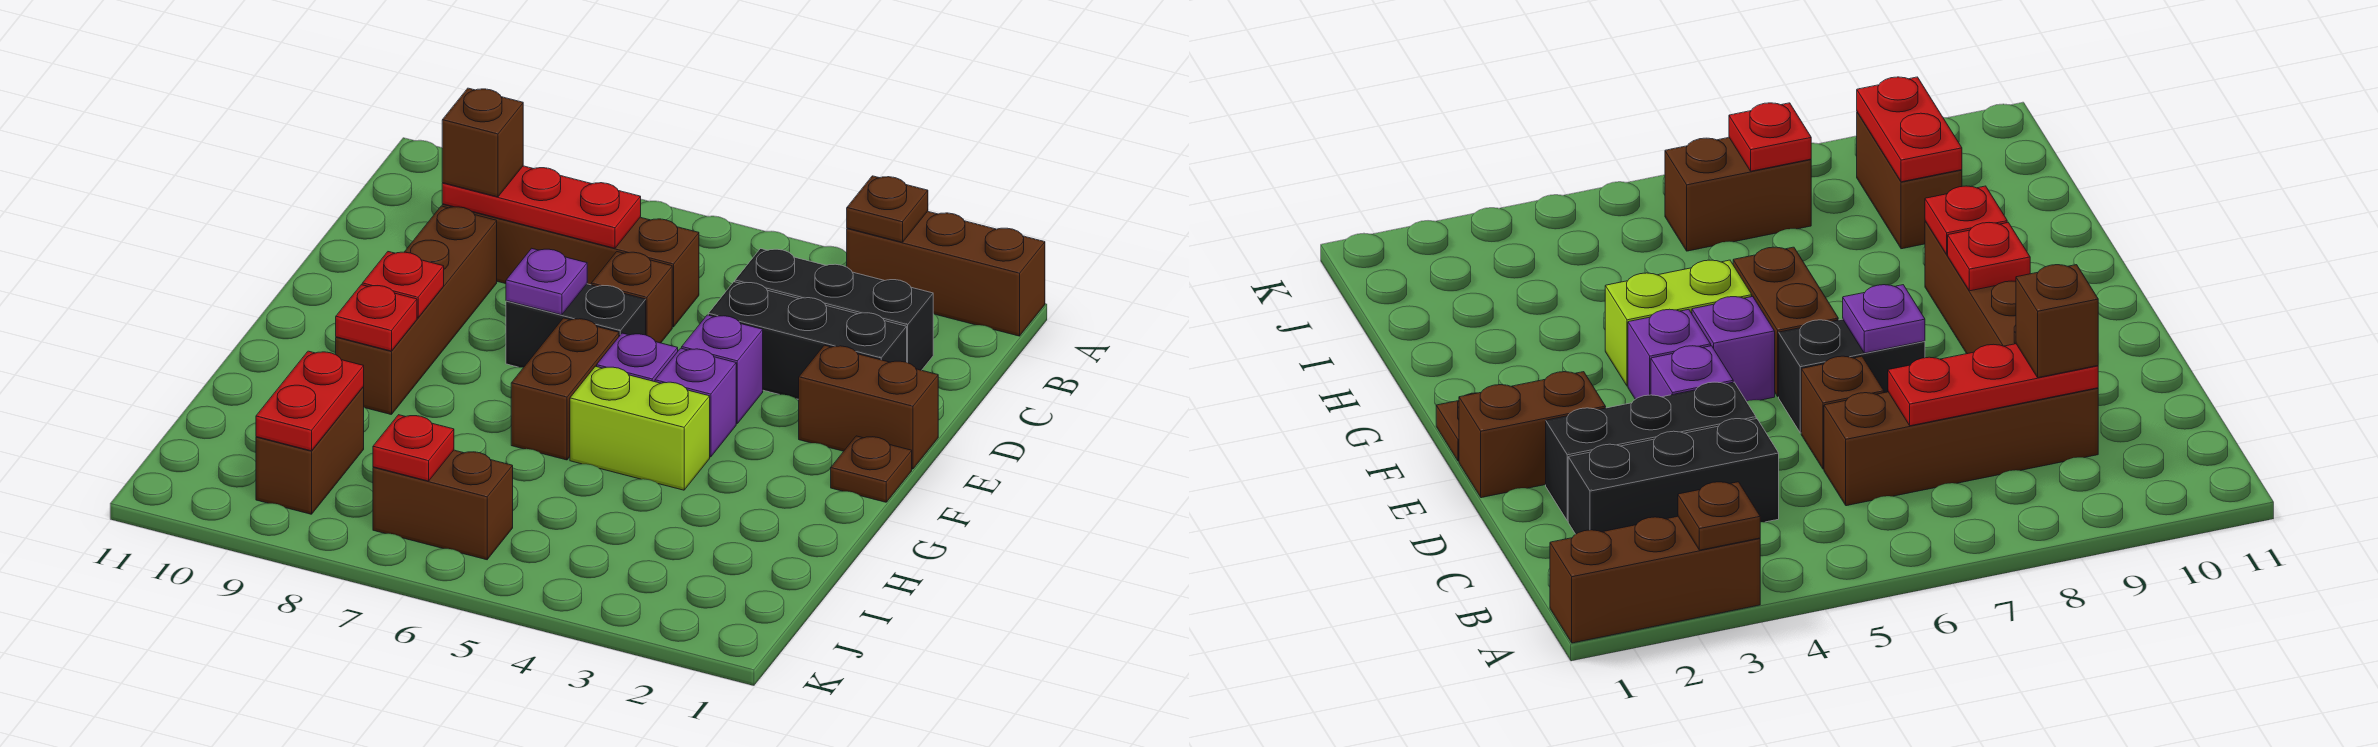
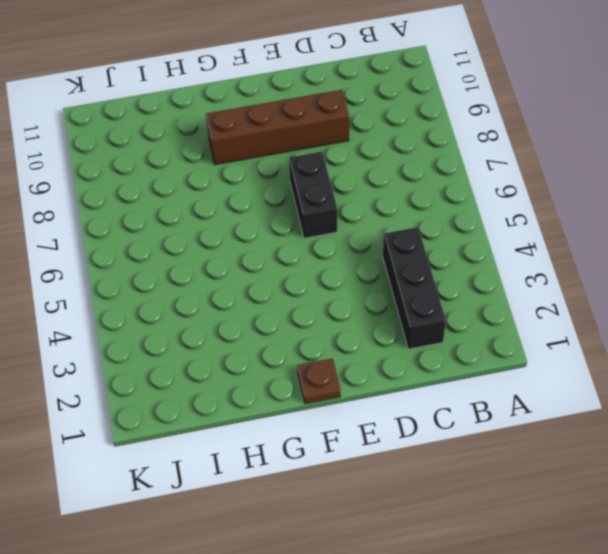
none -> brown 1x3 brick [846,211,1045,336]
none -> brown 1x4 brick [442,204,699,327]
none -> black 1x3 brick [708,282,907,399]

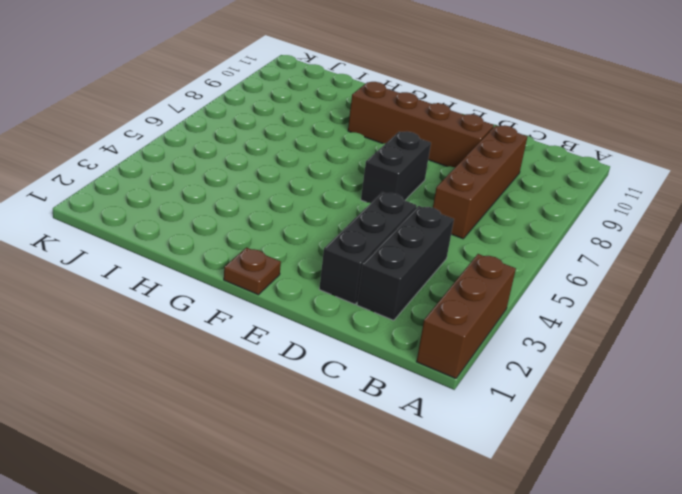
none -> brown 1x1 brick [591,252,672,343]
none -> brown 1x2 brick [799,345,938,469]
none -> purple 1x1 brick [682,315,763,424]

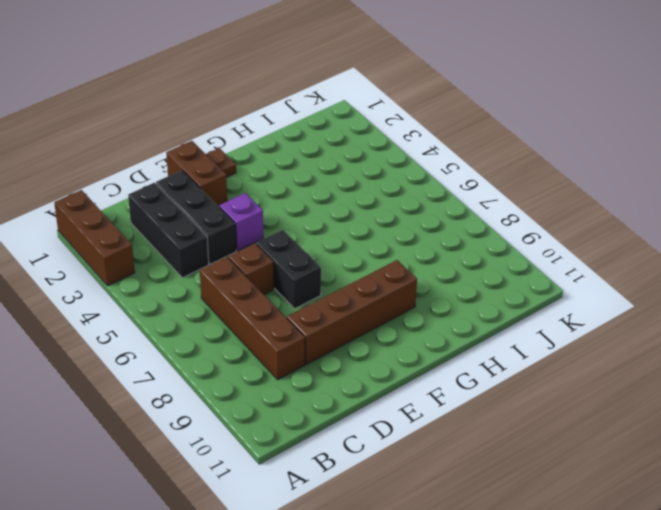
none -> purple 1x1 brick [655,348,736,457]
none -> purple 1x1 brick [597,333,678,382]
none -> brown 1x2 brick [511,318,619,460]

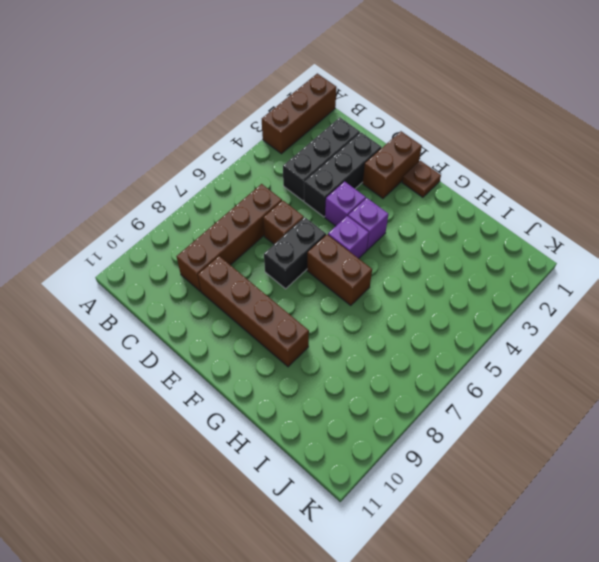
none -> lime 1x2 brick [570,366,710,490]
none -> brown 1x2 brick [256,387,364,514]
none -> brown 1x2 brick [373,450,513,560]

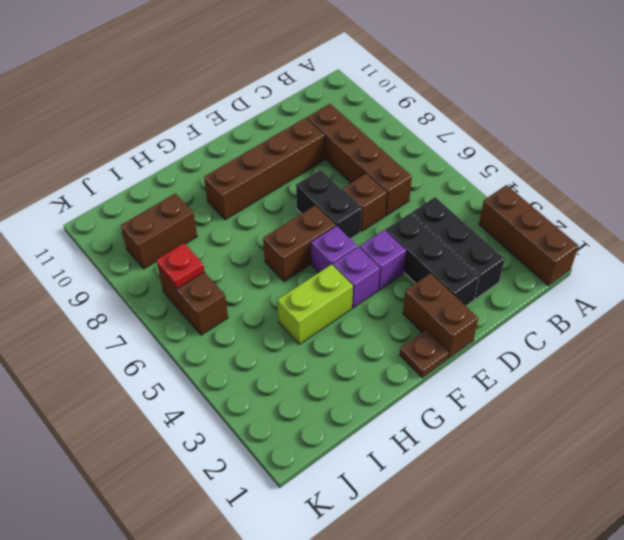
lime 1x2 brick [278,264,353,344] -> lime 1x2 brick turned to [570,366,710,490]
none -> brown 1x1 plate [847,176,928,242]
none -> red 1x3 plate [442,166,641,248]
none -> purple 1x1 plate [506,248,587,315]

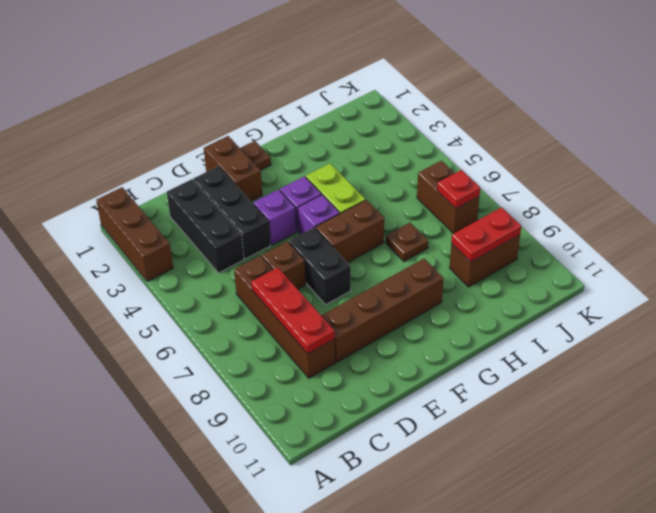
brown 1x1 plate [386,223,428,261] -> brown 1x1 plate moved to [847,176,928,242]
none -> purple 1x1 plate [506,248,587,315]
none -> red 1x1 plate [362,252,444,318]
none -> red 1x1 plate [336,285,417,351]

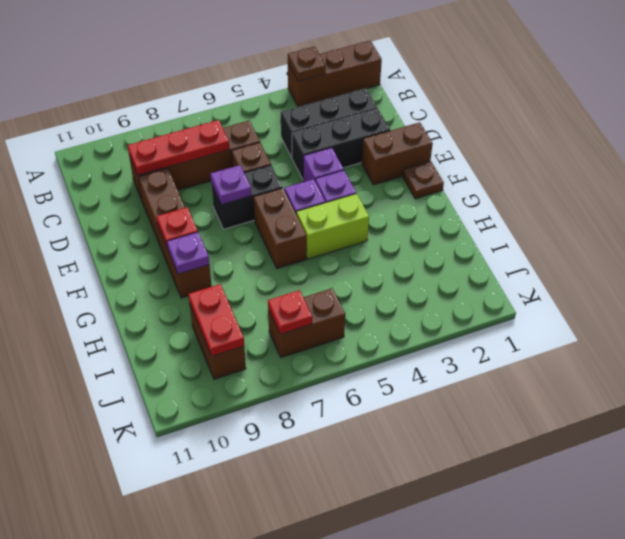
purple 1x1 plate [167,232,209,274] -> red 1x1 plate [336,285,417,351]
none -> brown 1x1 brick [442,88,523,197]

